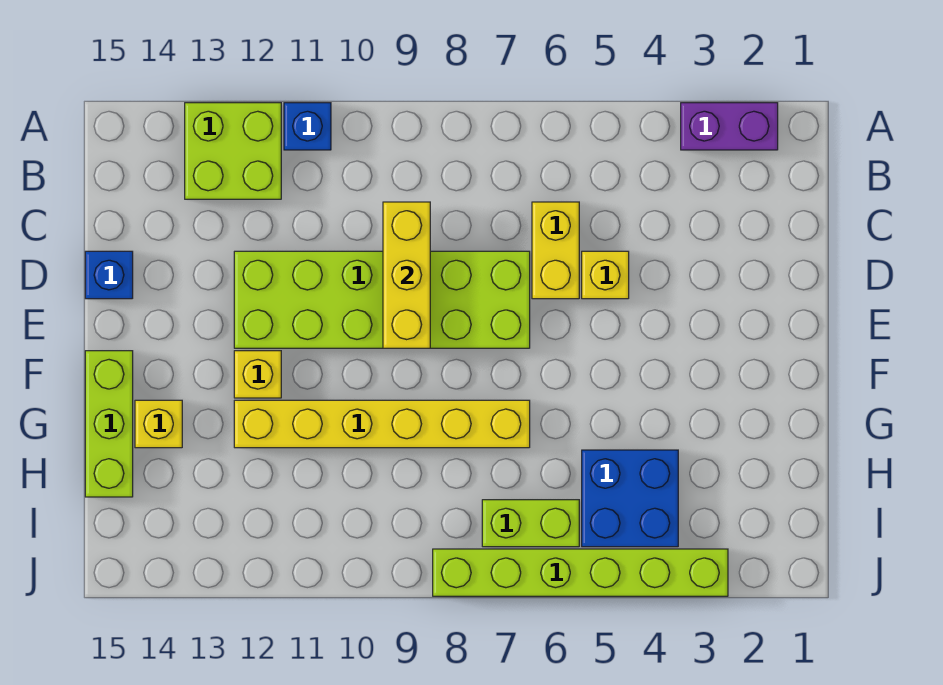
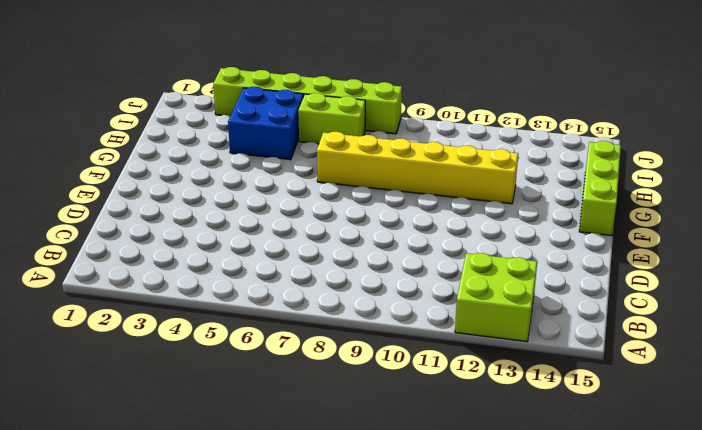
none -> purple 1x2 brick [681,103,778,150]
none -> blue 1x1 brick [284,103,331,150]
none -> yellow 1x2 brick [532,202,579,299]

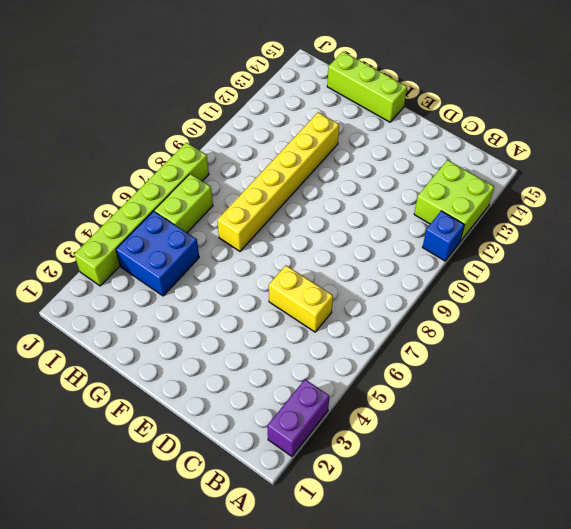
none -> yellow 1x1 brick [582,251,629,299]
none -> lime 2x6 brick [234,251,530,348]
none -> blue 1x1 brick [85,251,133,299]

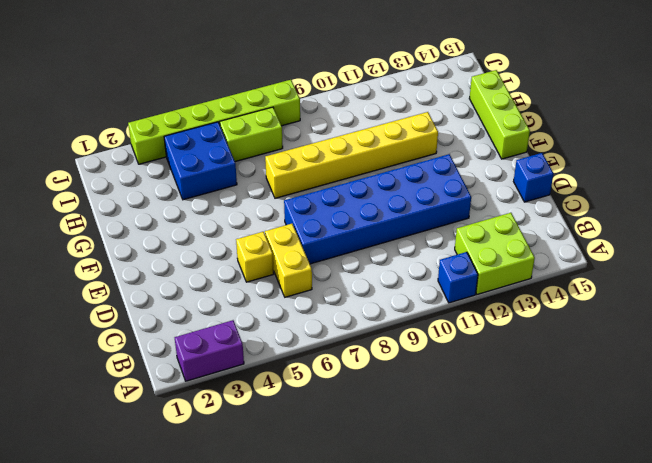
blue 2x6 brick [284,154,471,264] -> lime 2x6 brick [234,251,530,348]
none -> yellow 1x1 brick [234,351,281,398]
none -> yellow 1x1 brick [135,400,182,448]
none -> yellow 1x3 brick [383,202,430,348]

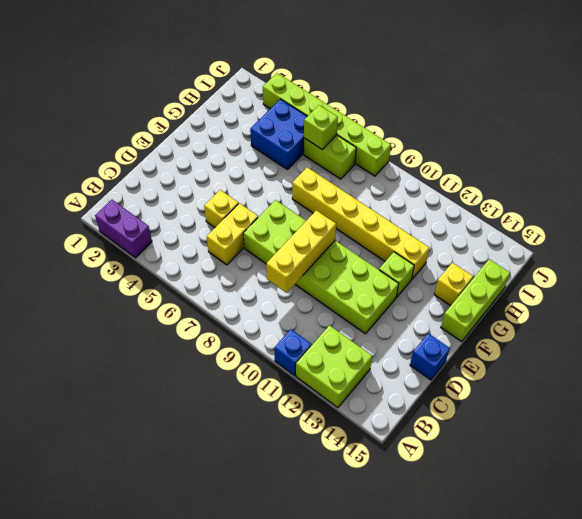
lime 1x1 brick [379,252,414,297] -> yellow 1x1 brick [234,351,281,398]
lime 1x1 brick [304,105,338,150] -> none

